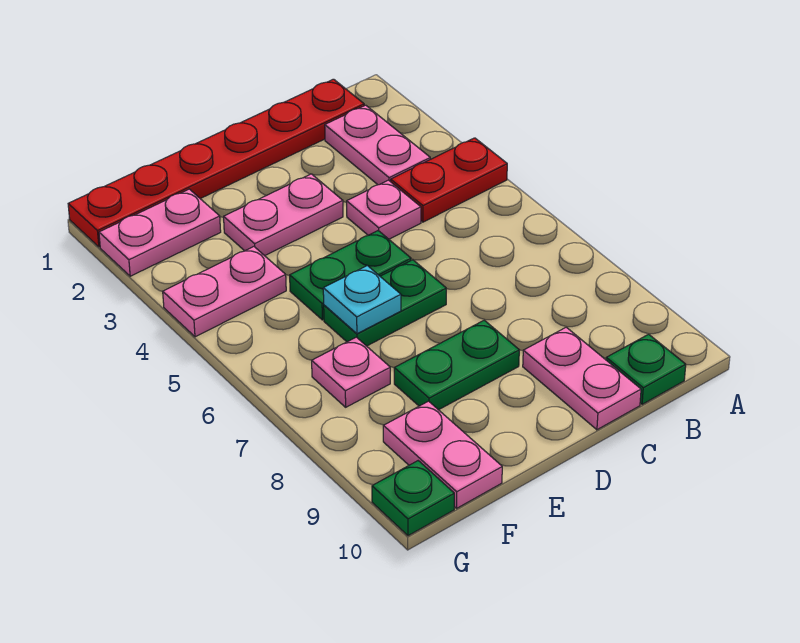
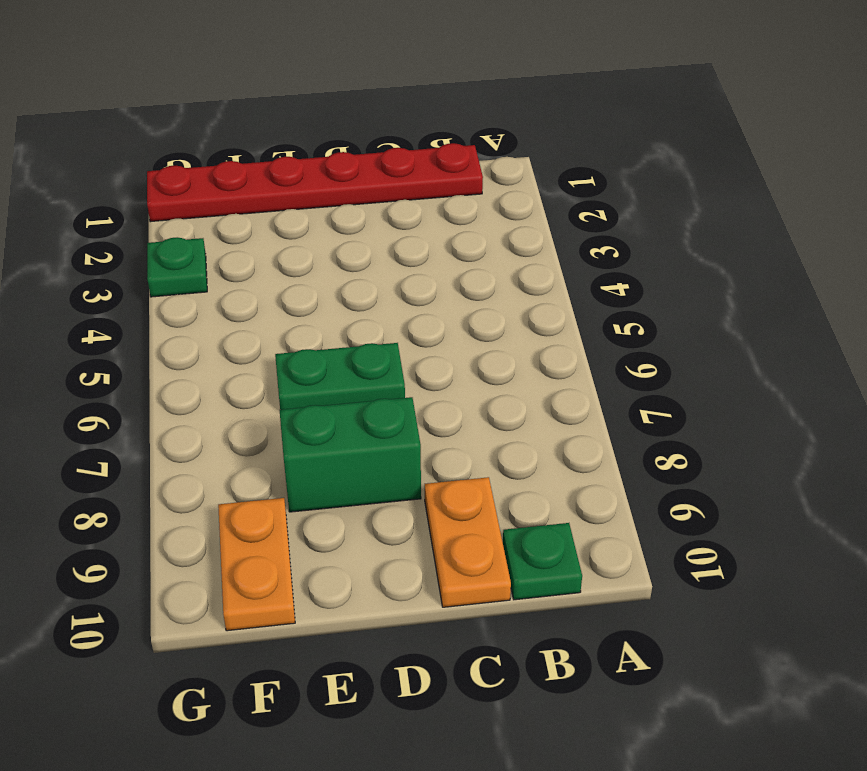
orange 1x2 plate [425,477,511,607] -> pink 1x2 plate [523,327,641,430]
green 1x2 brick [280,397,421,512] -> green 1x2 plate [394,320,519,410]
orange 1x2 plate [218,498,295,631] -> pink 1x2 plate [383,401,502,508]
green 1x1 plate [147,237,207,297] -> green 1x1 plate moved to [372,461,454,536]
none -> red 1x2 plate [391,138,507,222]
none -> pink 1x2 plate [325,105,430,185]
none -> pink 1x1 plate [347,180,421,239]

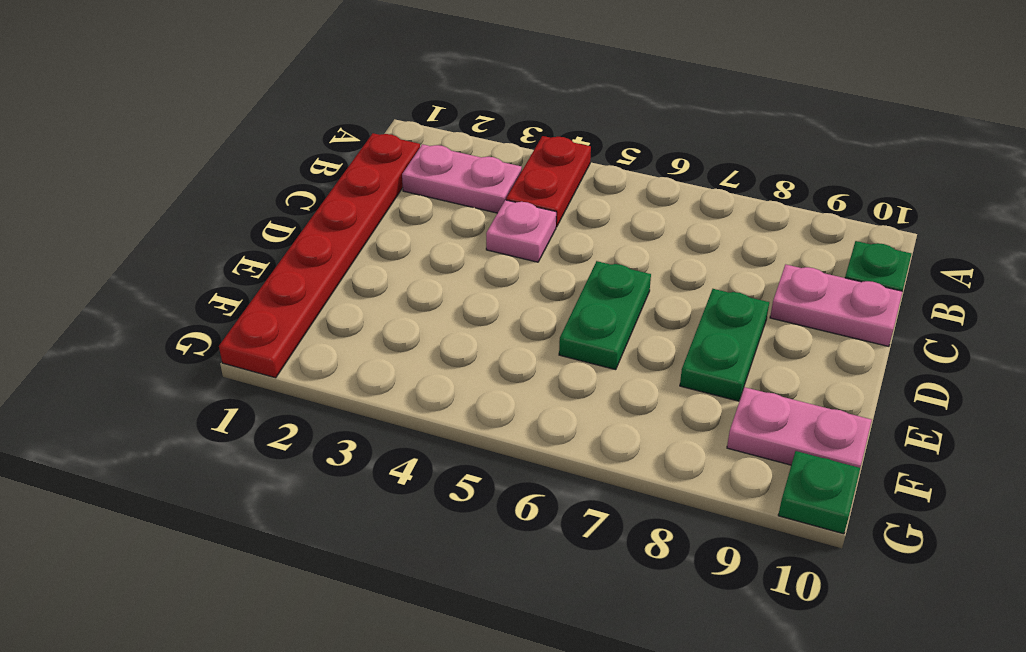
none -> pink 1x2 plate [224,174,343,256]
none -> green 1x2 plate [290,231,411,320]
none -> pink 1x2 plate [99,189,221,276]

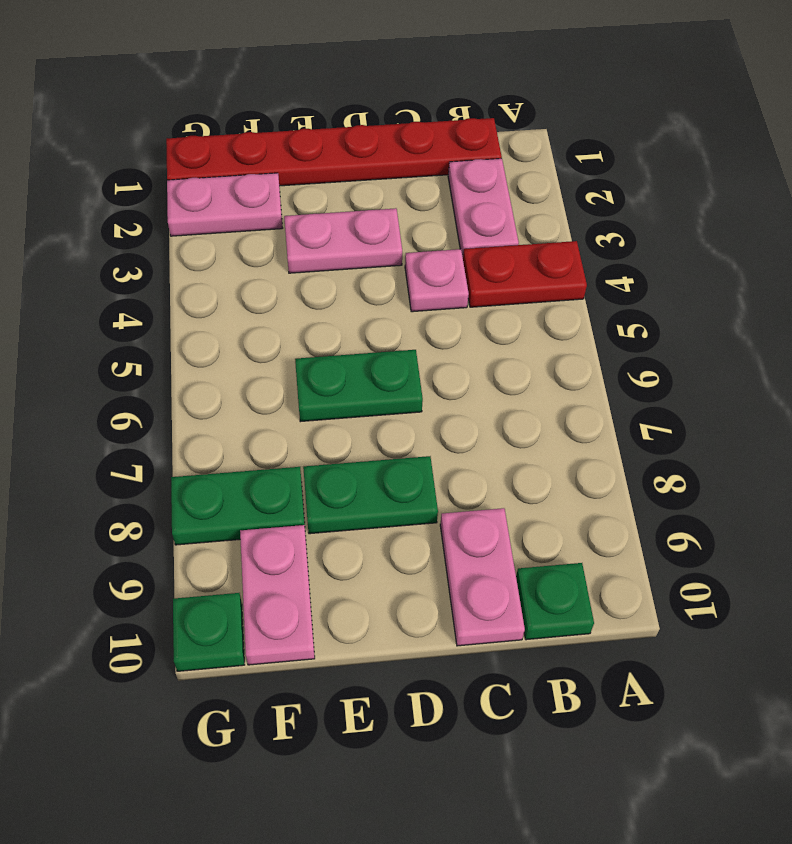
green 1x2 plate [171,467,305,545] -> green 1x2 plate moved to [290,231,411,320]
none -> pink 1x2 plate [163,247,286,337]
none -> pink 1x1 plate [312,337,390,407]
none -> cyan 1x1 plate [323,266,401,334]

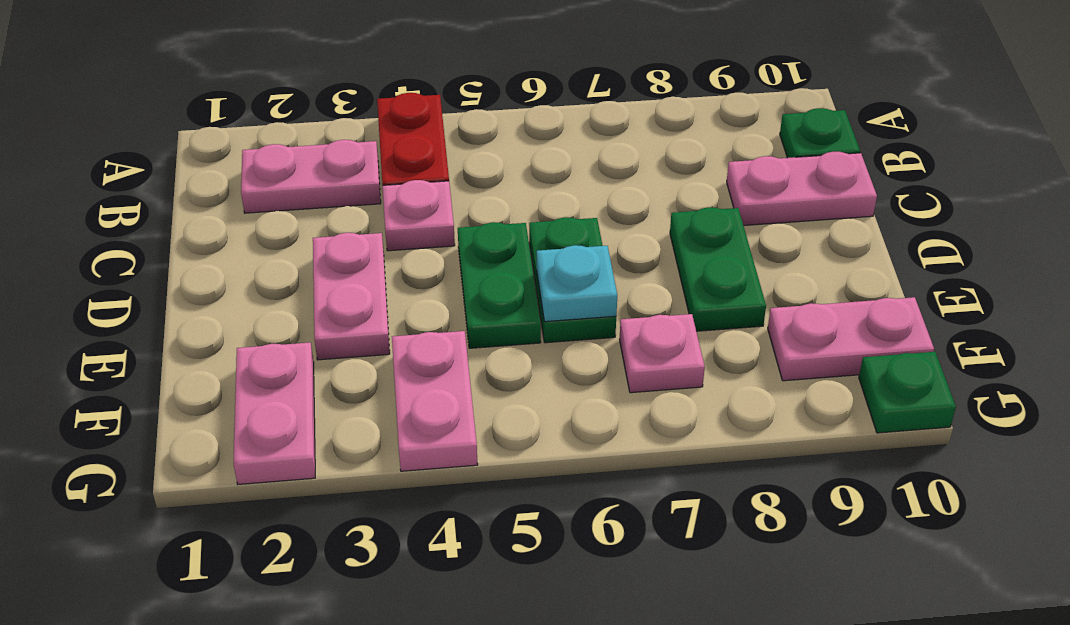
none -> red 1x6 plate [68,79,364,247]

